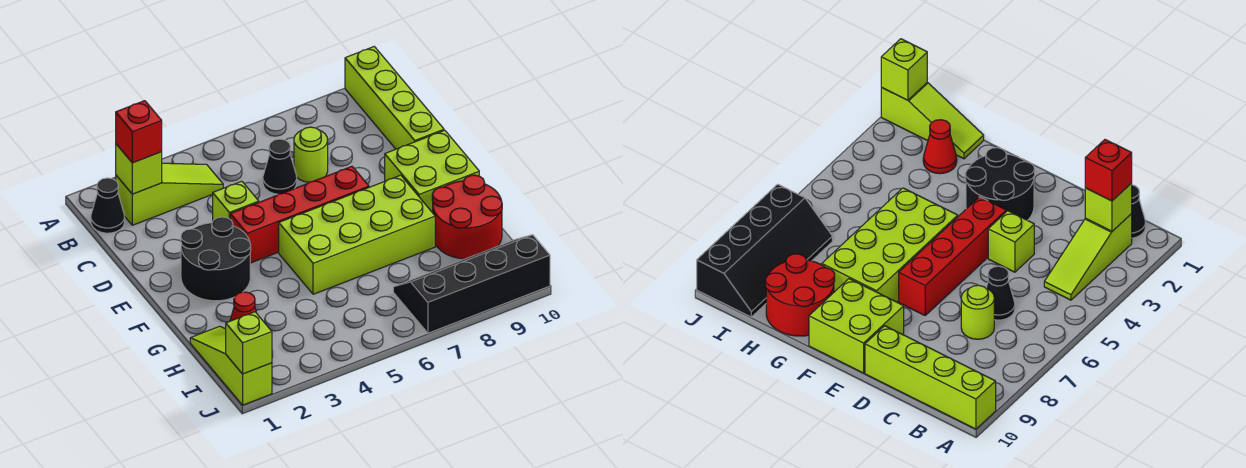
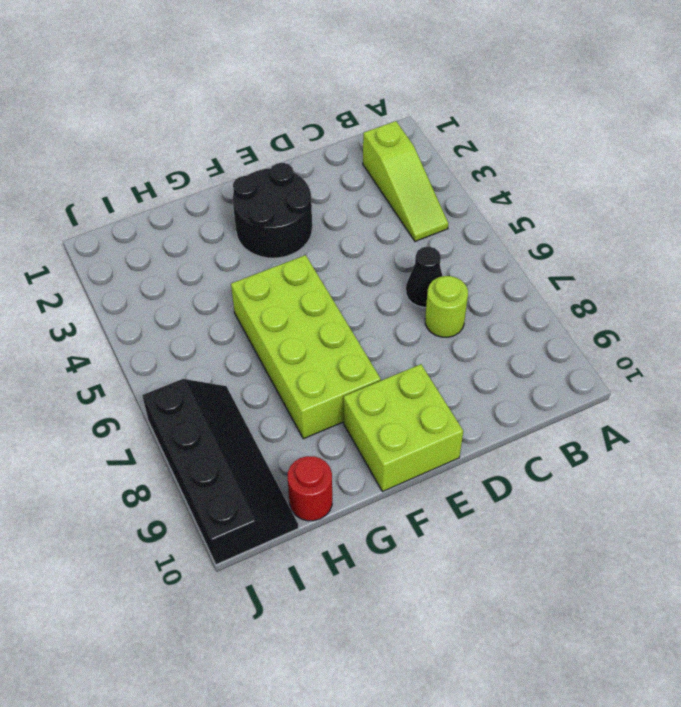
red 1x1 round brick [288,456,332,521] -> red 2x2 round brick [432,175,502,259]
none -> lime 1x4 brick [345,47,444,149]
none -> black 1x1 cone [91,178,125,233]
none -> lime 1x1 brick [213,181,259,220]

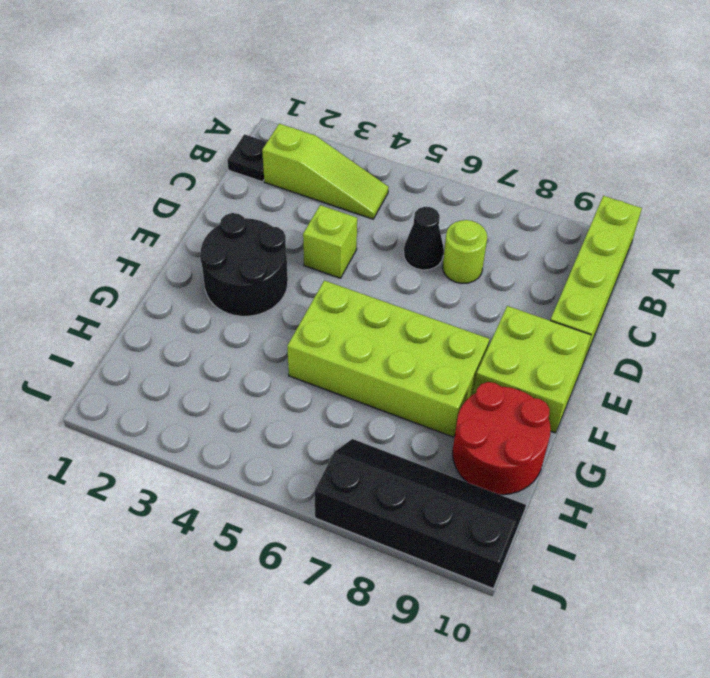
black 1x1 plate [227,134,267,182] -> black 1x1 cone [91,178,125,233]
none -> red 1x4 brick [230,166,369,263]
none -> lime 1x3 slope [190,326,272,405]
none -> red 1x1 cone [230,292,256,321]

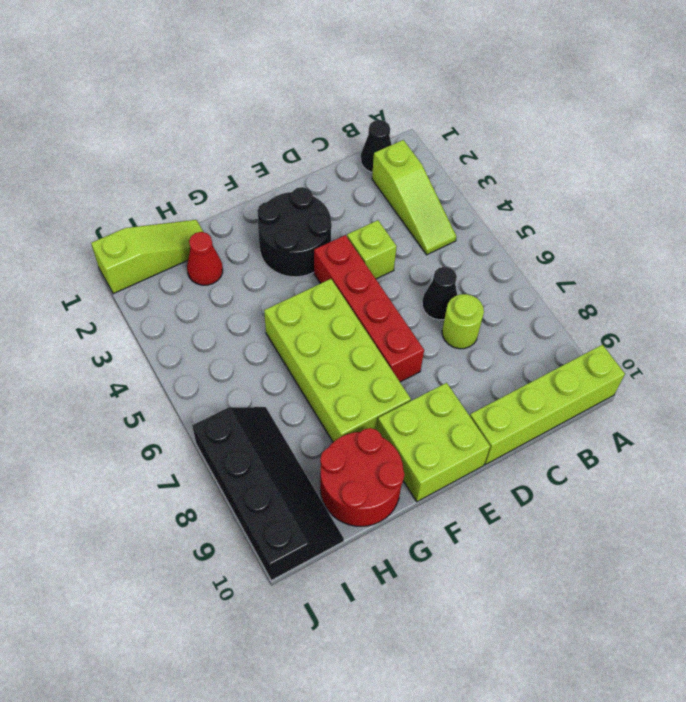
none -> lime 1x1 brick [116,144,162,194]
none -> lime 1x1 brick [226,312,272,374]
none -> red 1x1 brick [116,101,162,163]

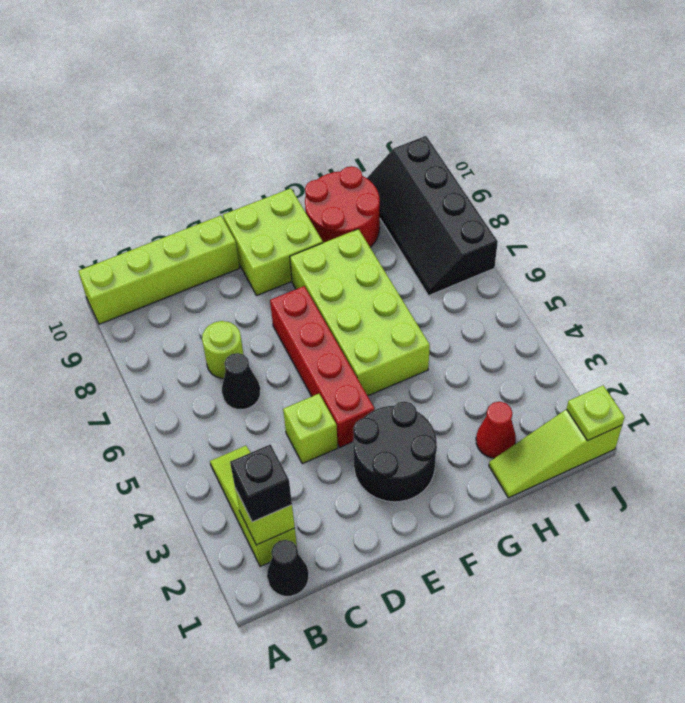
black 1x1 brick [230,444,292,522] -> red 1x1 brick [116,101,162,163]
lime 1x1 plate [567,386,625,441] -> lime 1x1 brick [226,312,272,374]

